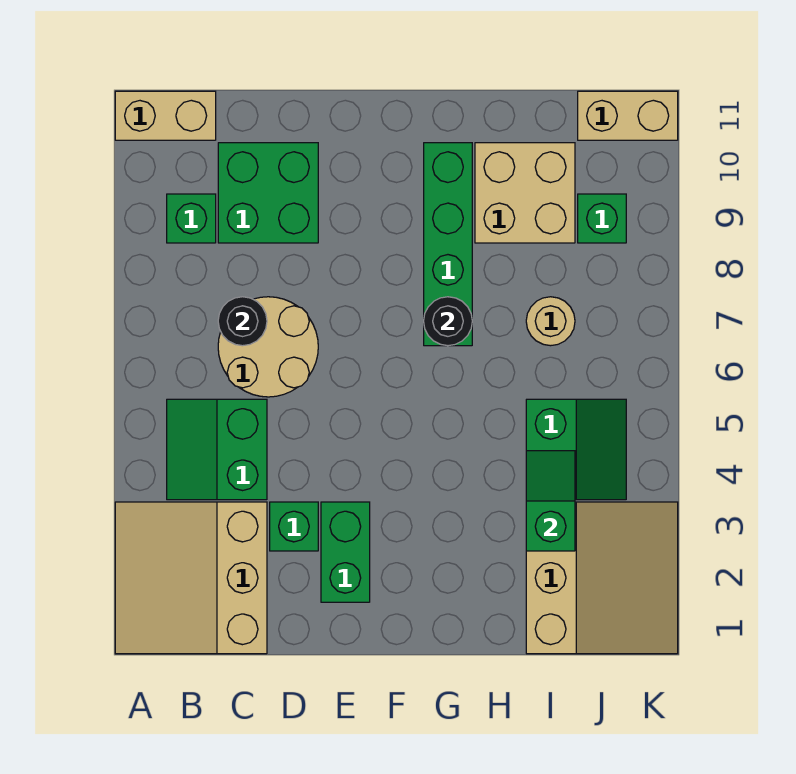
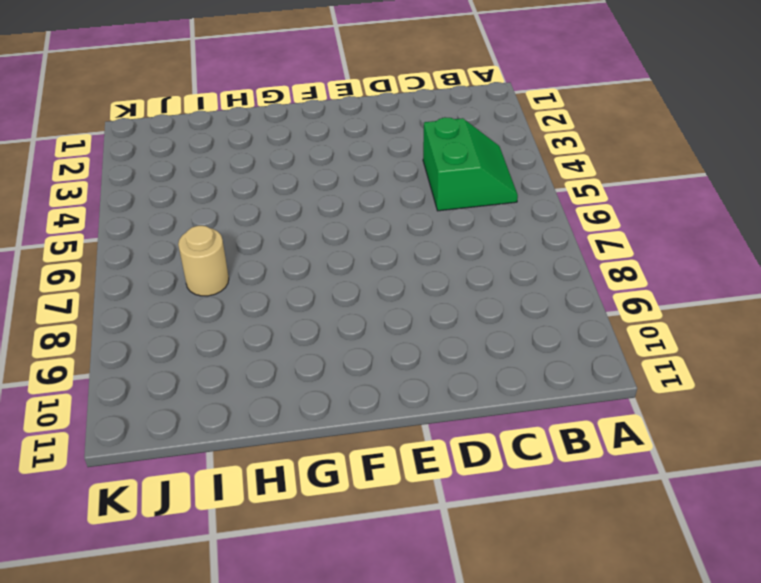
none -> tan 3x3 slope [115,502,267,654]
none -> tan 1x2 brick [115,91,216,140]
none -> green 1x1 brick [167,194,216,243]

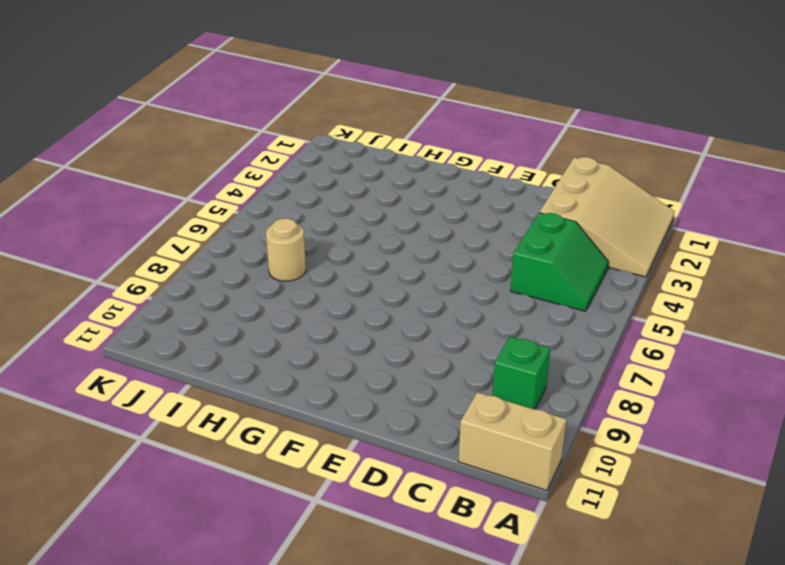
none -> tan 2x2 round brick [218,297,318,397]
none -> green 2x2 brick [218,143,318,243]
none -> green 1x1 brick [270,502,318,551]

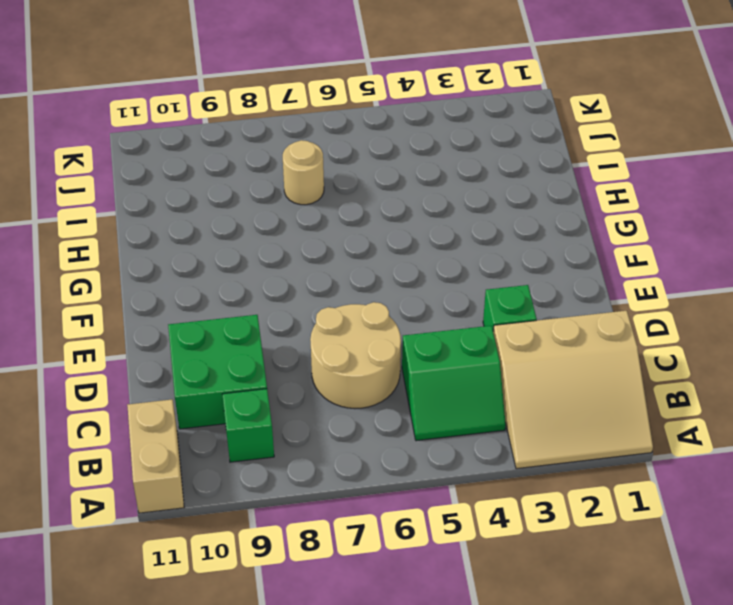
none -> green 1x2 brick [321,502,370,602]
none -> green 1x4 brick [424,143,472,346]
none -> tan 2x2 brick [475,143,575,243]

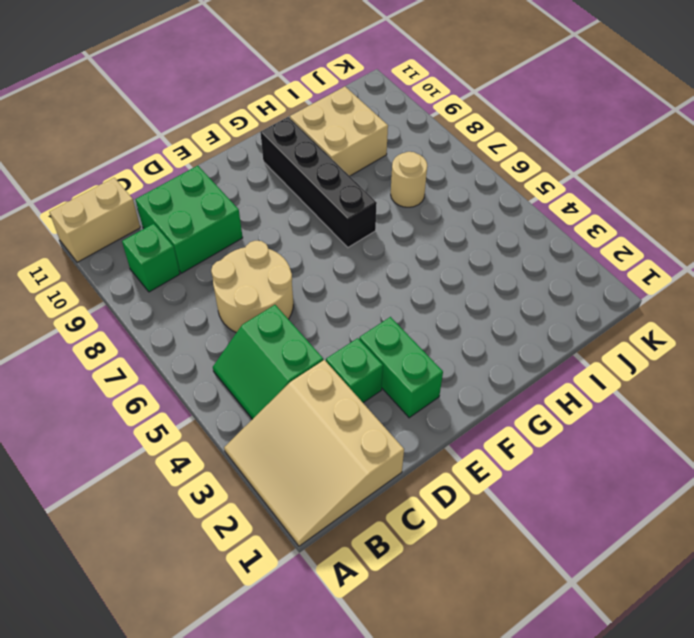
black 1x4 brick [260,117,377,247] -> green 1x4 brick [424,143,472,346]
none -> tan 3x3 slope [526,502,678,654]
none -> green 2x2 slope [526,399,626,500]
none -> green 1x1 brick [578,194,626,243]

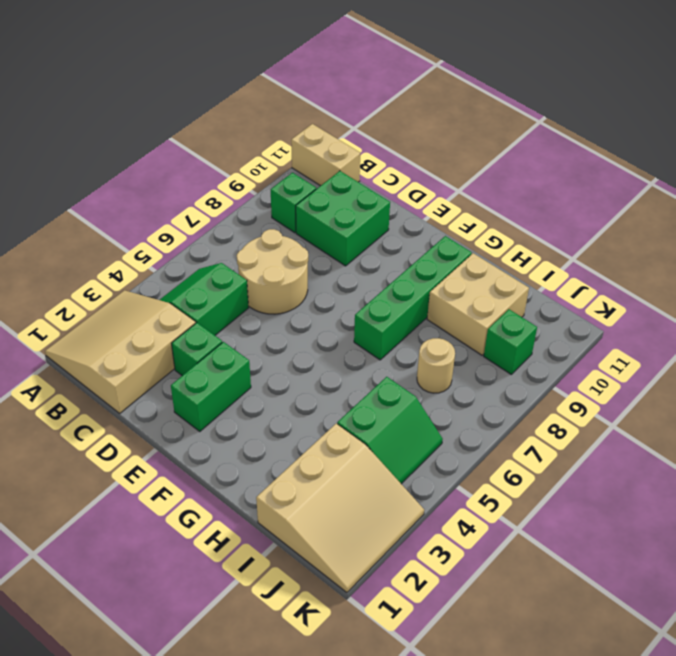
none -> tan 1x2 brick [578,91,678,140]
none -> black 1x1 round brick [218,297,267,346]
none -> black 1x1 round brick [424,297,472,346]

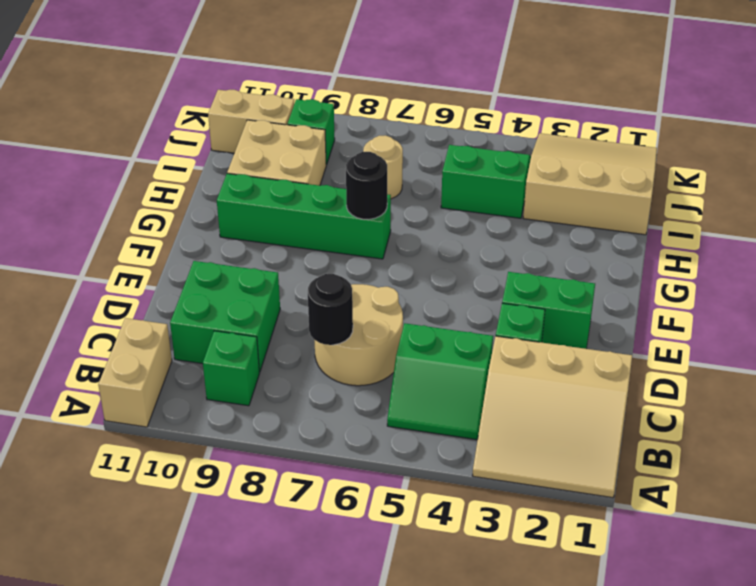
tan 1x2 brick [208,90,294,153] -> tan 1x2 brick turned to [578,91,678,140]
none -> green 1x2 slope [526,451,575,551]

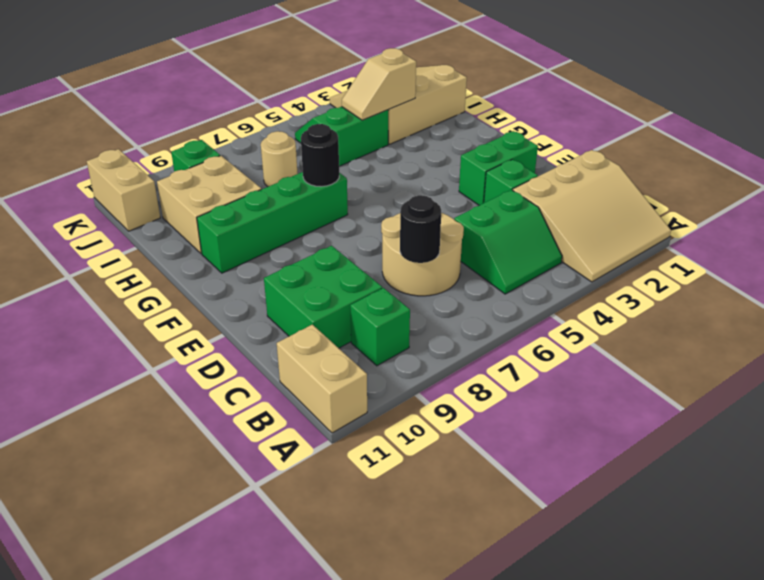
tan 1x2 slope [342,48,416,120] -> green 1x2 slope [526,451,575,551]

